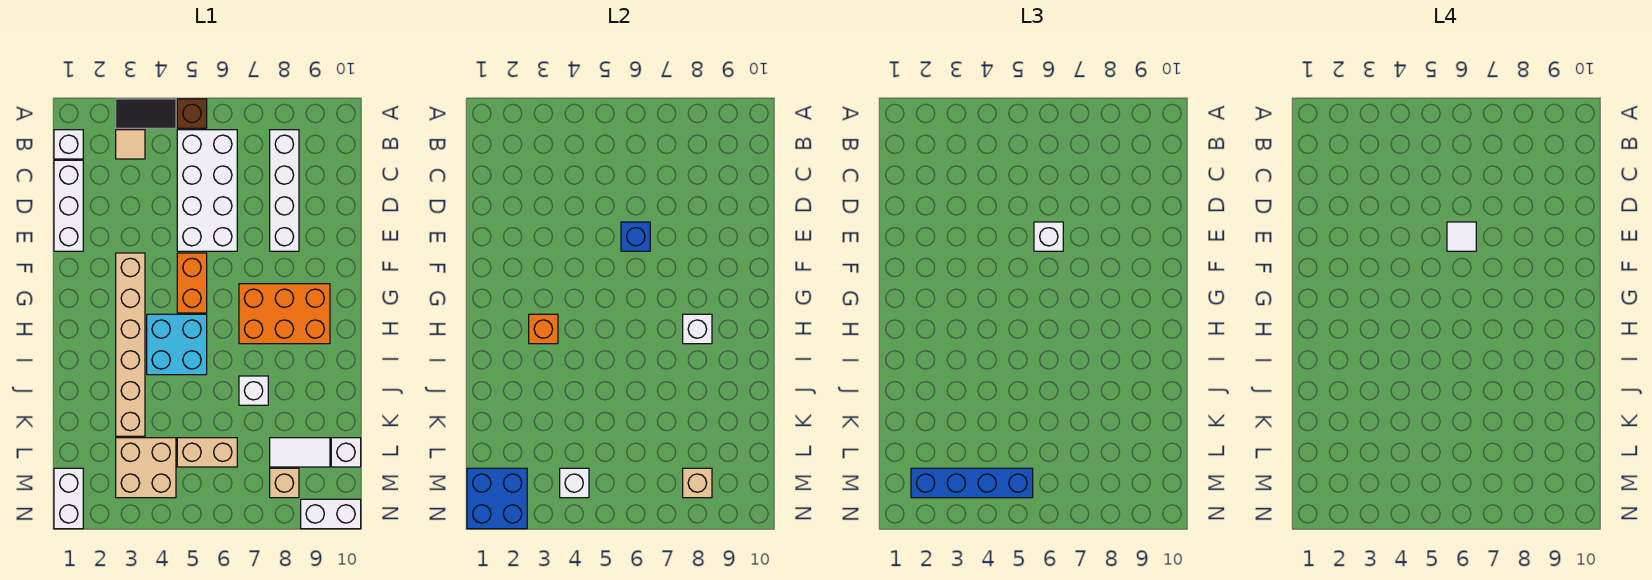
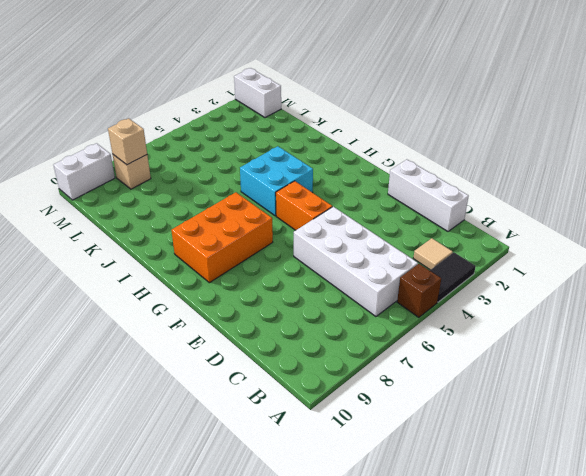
none -> white 1x1 brick [54,130,83,159]
none -> white 1x4 brick [270,130,299,251]
none -> tan 1x6 brick [116,253,145,436]

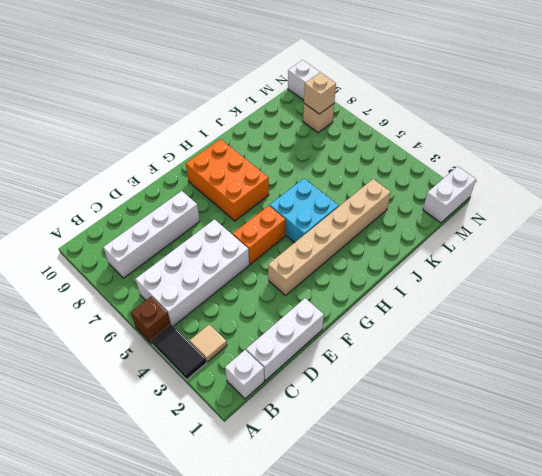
none -> white 1x1 brick [239,376,268,405]
none -> tan 2x2 brick [116,438,176,498]
none -> tan 1x2 brick [177,438,237,467]

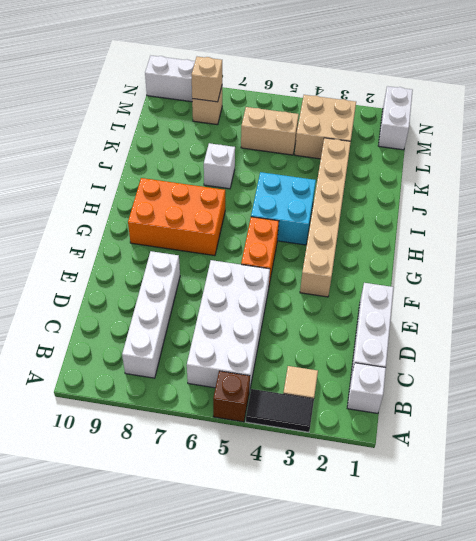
none -> white 1x2 tile [270,438,330,467]
none -> white 1x1 brick [331,438,361,467]
none -> blue 1x1 brick [621,222,650,251]

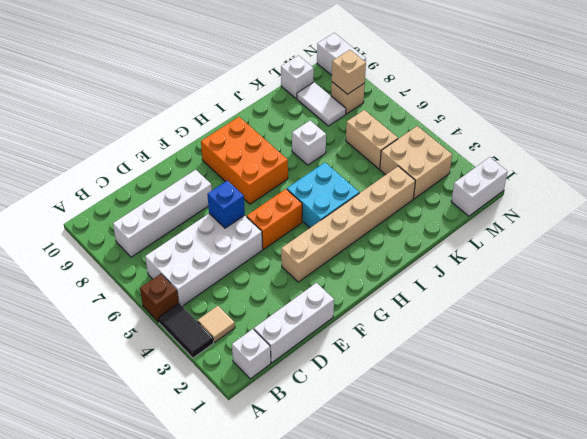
none -> orange 1x1 brick [529,314,558,344]
none -> white 1x1 brick [683,314,712,344]
none -> blue 2x2 brick [467,468,527,529]

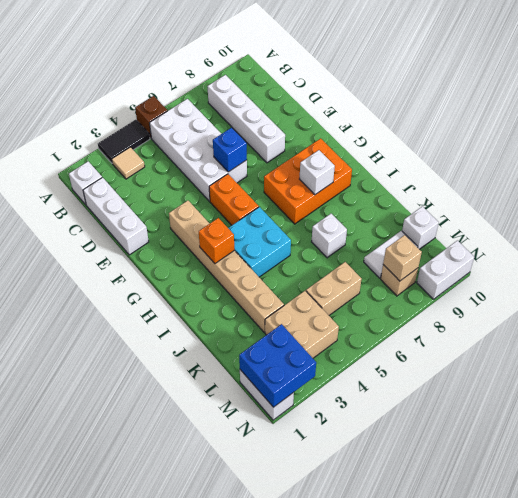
none -> white 1x1 brick [560,468,589,498]
none -> white 1x1 brick [1034,222,1063,251]
none -> blue 1x4 brick [911,468,1033,498]

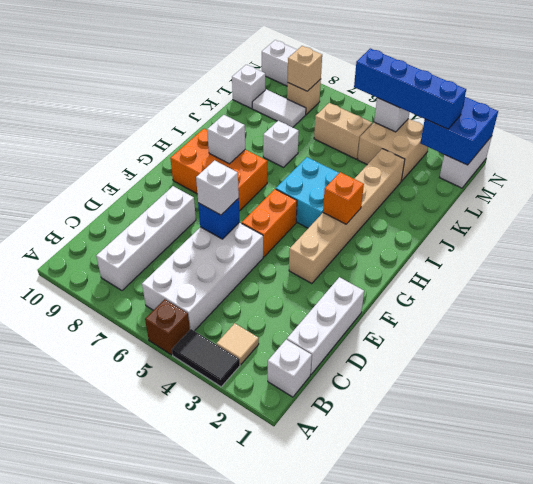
none -> white 1x1 tile [1447,222,1476,251]

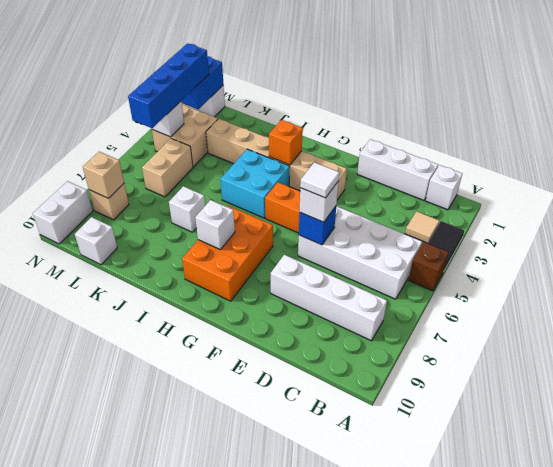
none -> white 1x2 tile [270,438,330,467]

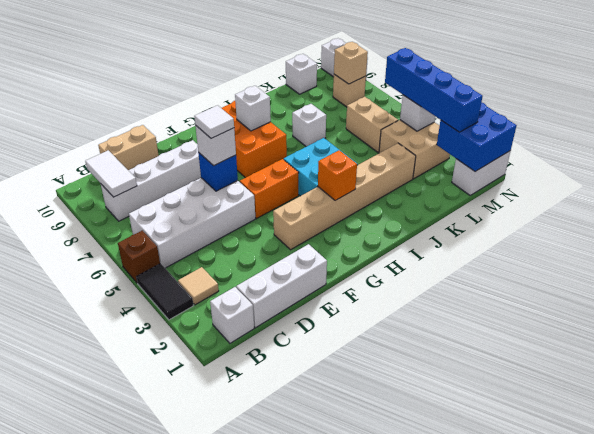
white 1x2 tile [85,150,137,197] -> white 1x2 tile moved to [270,438,330,467]
tan 1x2 brick [98,125,159,170] -> none

